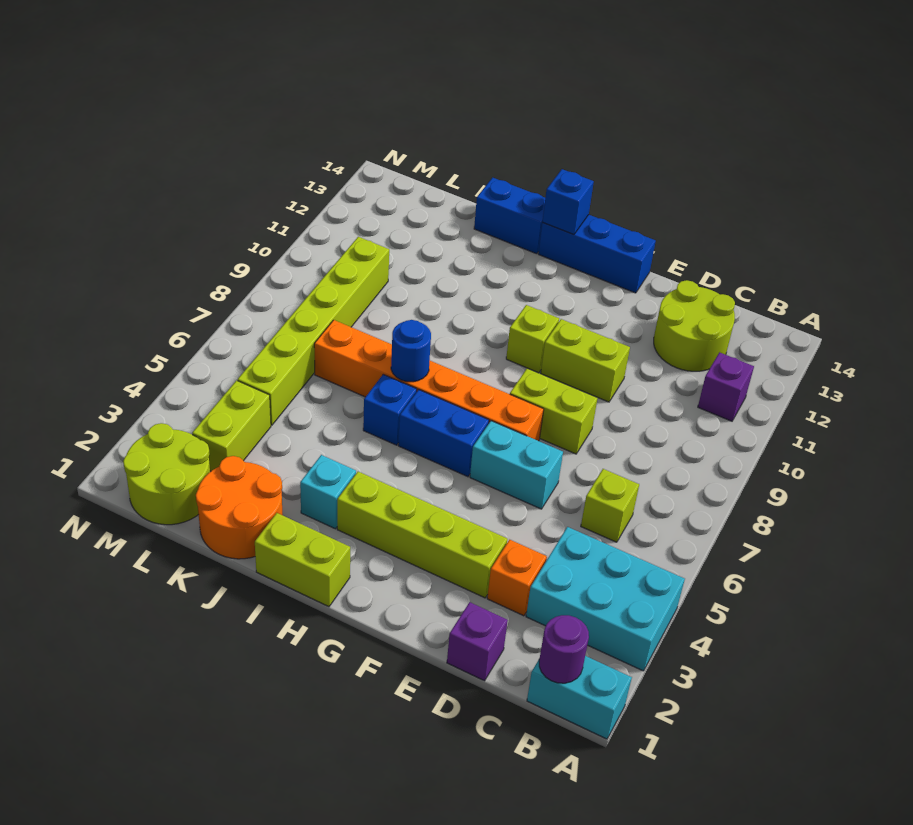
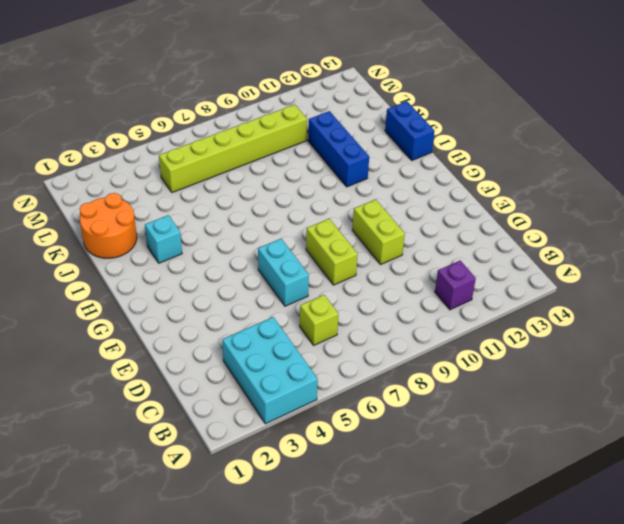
blue 1x3 brick [308,111,369,187] -> blue 1x3 brick moved to [538,215,656,293]
none -> cyan 1x2 brick [527,656,632,739]
none -> lime 2x2 round brick [654,280,735,371]
none -> purple 1x1 brick [447,602,508,681]

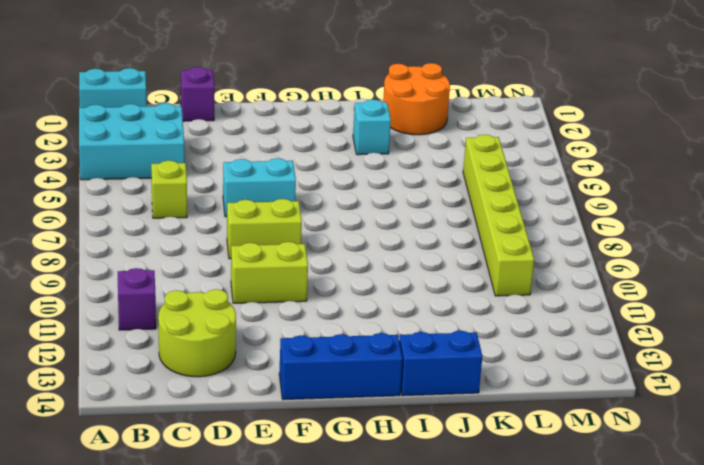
none -> orange 1x1 brick [487,540,547,616]
none -> lime 1x4 brick [337,472,508,598]
none -> orange 1x6 brick [314,320,544,441]

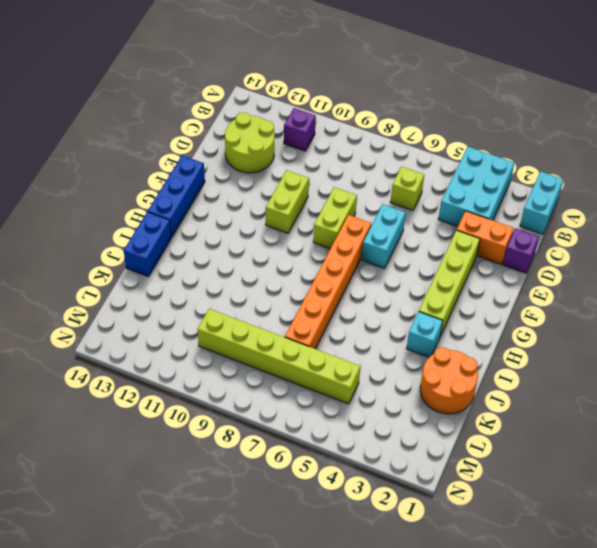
orange 1x2 brick [457,211,514,264] -> orange 1x1 brick [487,540,547,616]
none -> blue 1x2 brick [398,390,489,477]
none -> lime 1x1 brick [506,305,559,373]
none -> lime 1x2 brick [255,513,350,607]

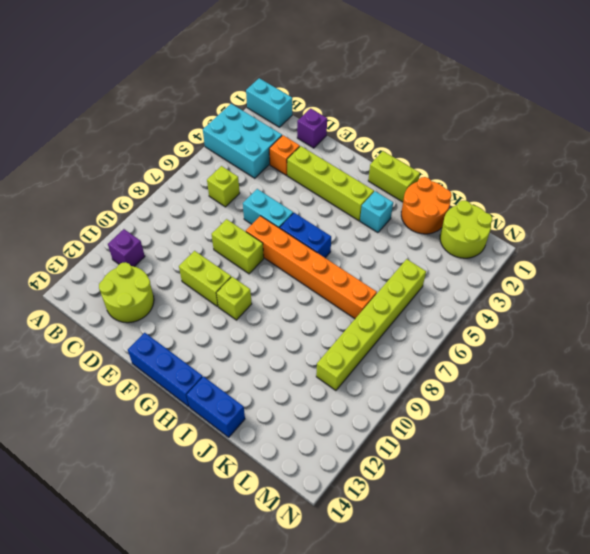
none -> blue 1x1 brick [363,374,417,445]
none -> lime 1x2 brick [192,380,271,471]
none -> purple 1x1 round brick [539,615,589,683]

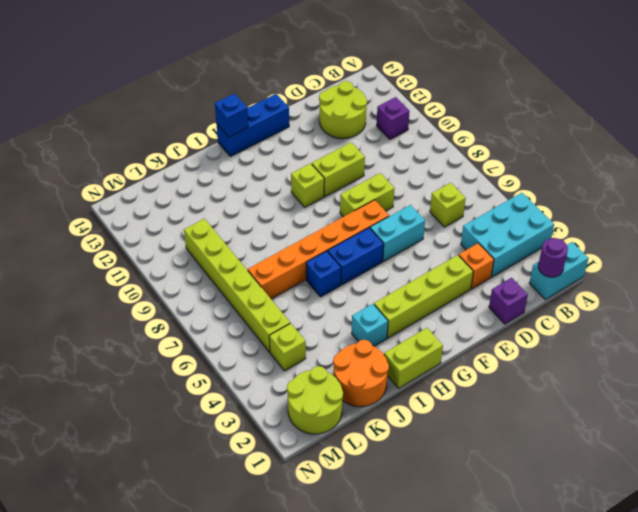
lime 1x1 brick [269,323,306,371] -> lime 1x2 brick [192,380,271,471]
none -> blue 1x2 brick [474,178,545,254]
none -> blue 1x1 round brick [391,320,431,382]

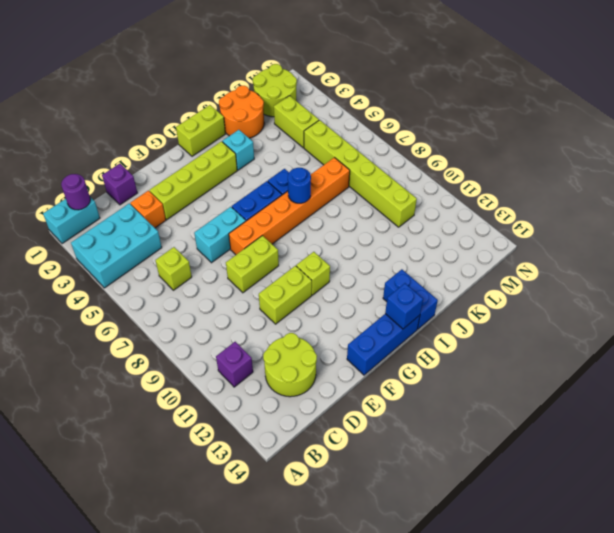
blue 1x2 brick [383,269,438,329] -> blue 1x2 brick turned to [474,178,545,254]

